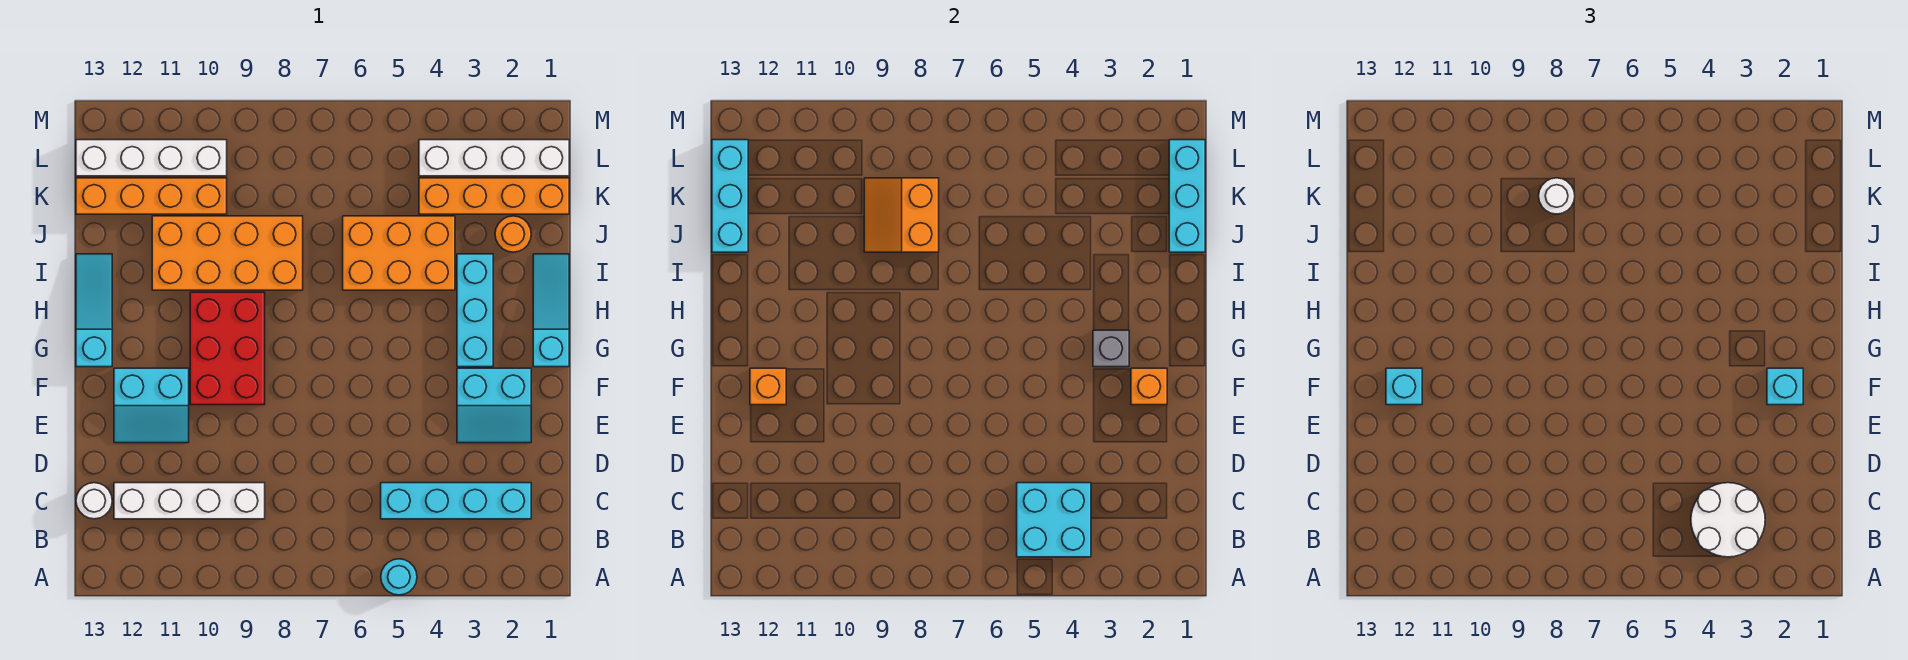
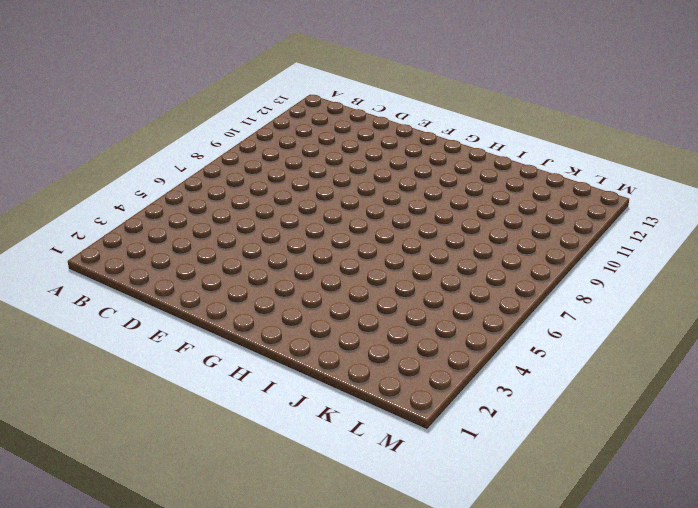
none -> cyan 1x1 round brick [381,559,417,595]
none -> cyan 1x4 brick [381,483,531,519]
none -> white 1x4 brick [114,483,265,519]

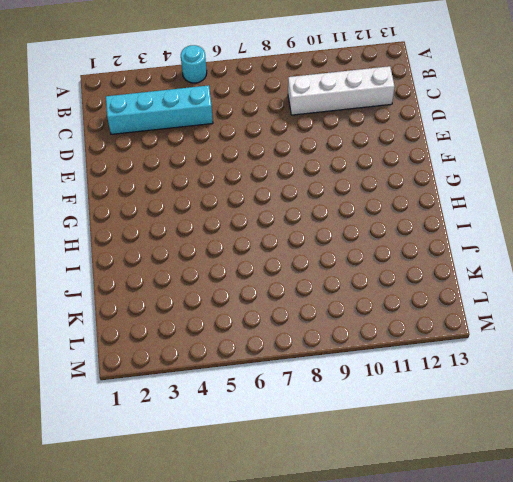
none -> white 1x1 round brick [76,483,112,519]
none -> cyan 2x2 slope [457,368,531,443]
none -> cyan 2x2 slope [114,368,189,443]

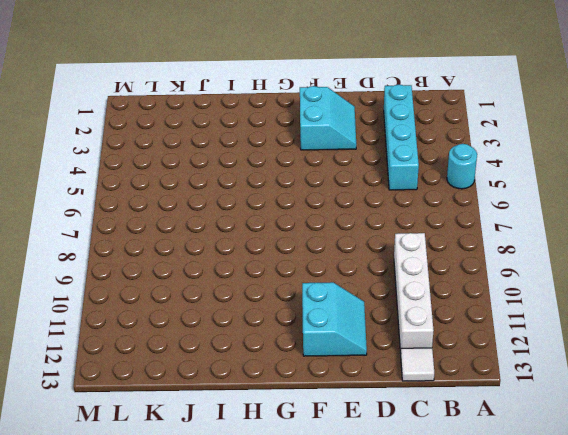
white 1x1 tile [401,348,434,381] -> white 1x1 round brick [76,483,112,519]
none -> red 2x3 brick [190,292,265,405]
none -> cyan 1x3 slope [533,254,569,367]
none -> cyan 1x3 brick [457,254,493,367]

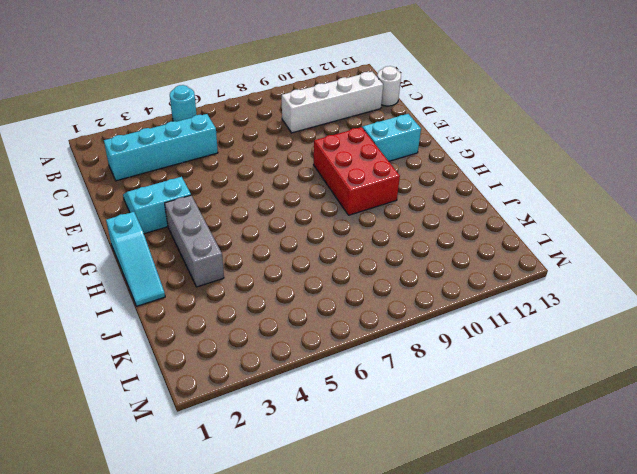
grey 1x3 brick [165,195,224,287] -> cyan 1x3 brick [457,254,493,367]
none -> cyan 1x3 slope [76,254,112,367]
none -> orange 2x3 brick [343,216,455,290]
none -> orange 2x4 brick [152,216,303,290]

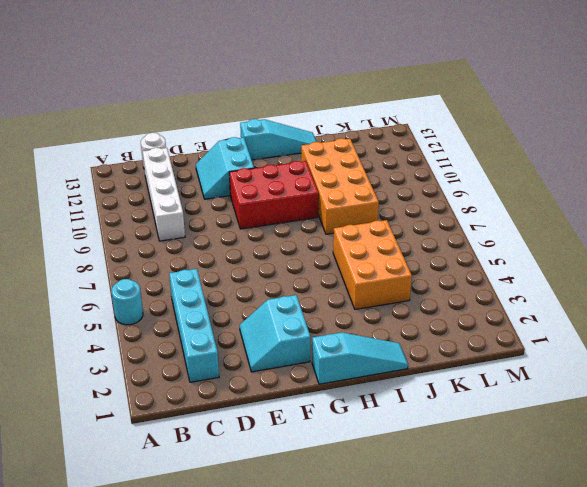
none -> cyan 1x3 brick [457,254,493,367]
none -> orange 1x1 round brick [495,216,531,252]
none -> orange 1x4 brick [419,178,569,214]

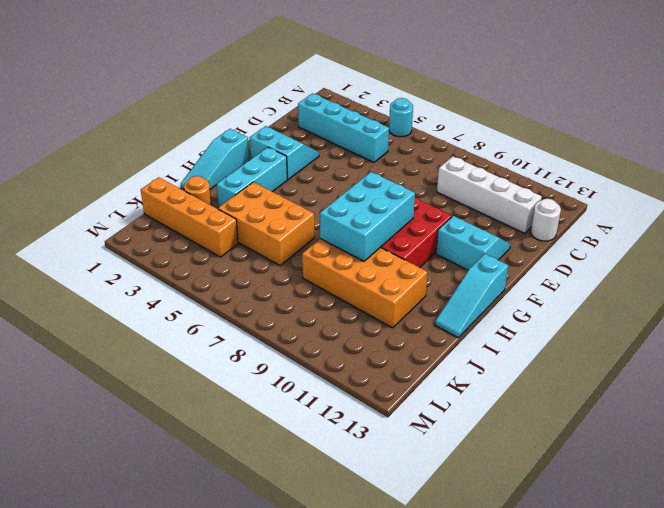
cyan 2x3 brick [320,172,415,261] -> none
none -> orange 1x4 brick [76,178,227,214]
none -> white 1x4 brick [419,140,569,176]
none -> white 1x4 brick [76,140,227,176]

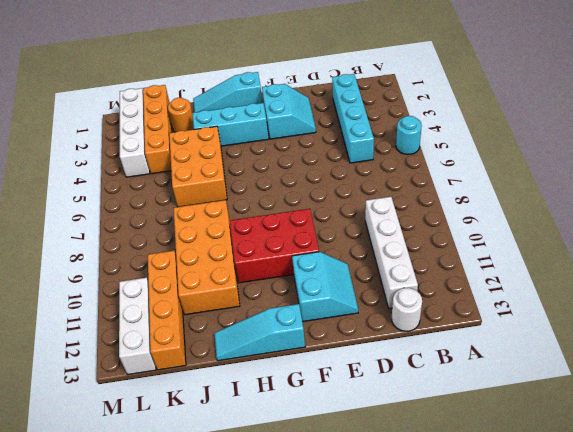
white 1x3 brick [119,278,156,375] -> white 1x4 brick [76,140,227,176]
none -> cyan 2x2 brick [1017,483,1091,557]
none -> orange 1x1 brick [1131,368,1167,405]
none -> orange 1x1 brick [750,368,786,405]

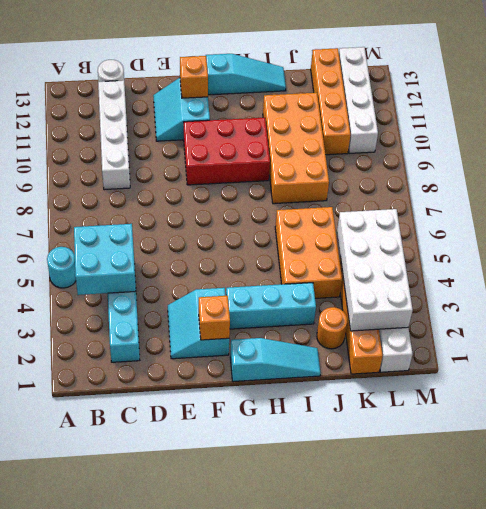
white 2x4 brick [337,209,413,331] -> none
none -> grey 1x1 brick [1093,330,1129,367]
none -> cyan 1x3 brick [1169,140,1205,252]
none -> orange 2x2 slope [864,178,939,252]

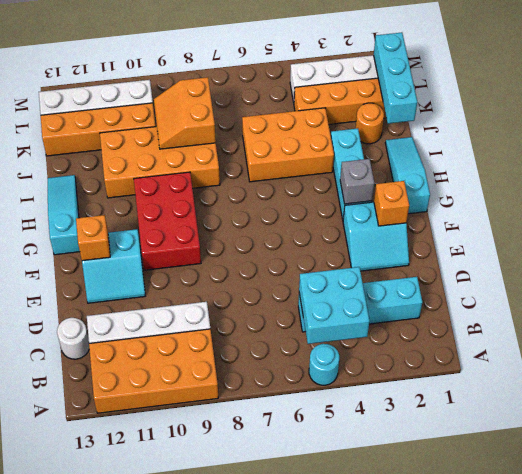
orange 2x4 brick [89,329,218,413] -> none
none -> cyan 1x3 brick [712,140,748,252]
none -> white 2x2 round brick [1691,483,1765,557]
none -> cyan 1x1 brick [1767,368,1803,405]

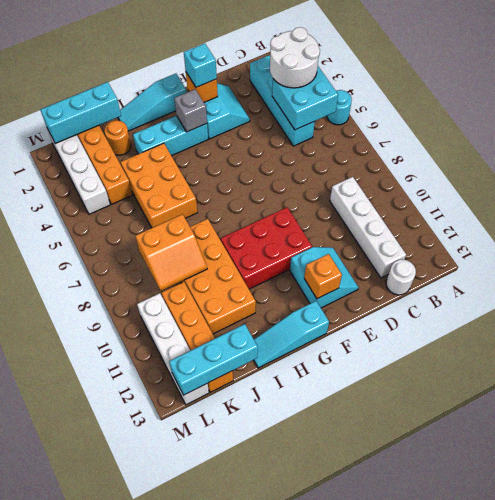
none -> cyan 1x1 brick [1386,368,1422,405]
none -> white 1x1 round brick [1539,178,1575,214]

